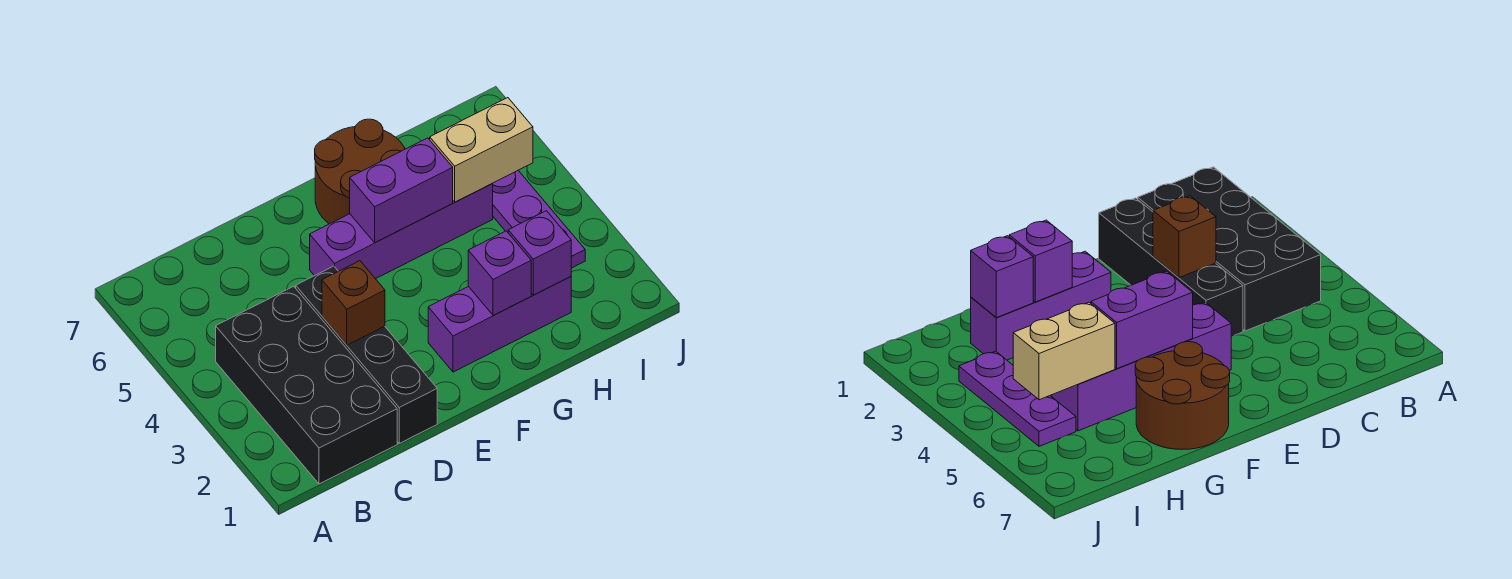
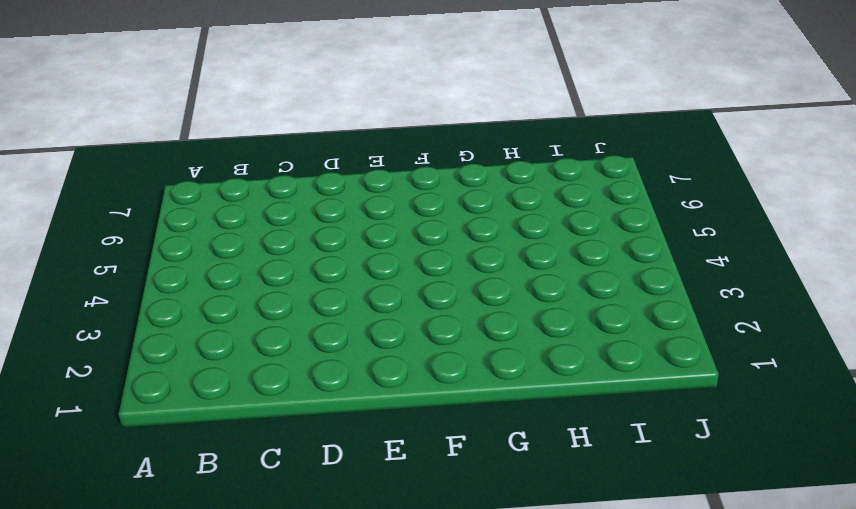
none -> black 2x4 brick [216,286,397,484]
none -> black 1x4 brick [296,266,437,443]

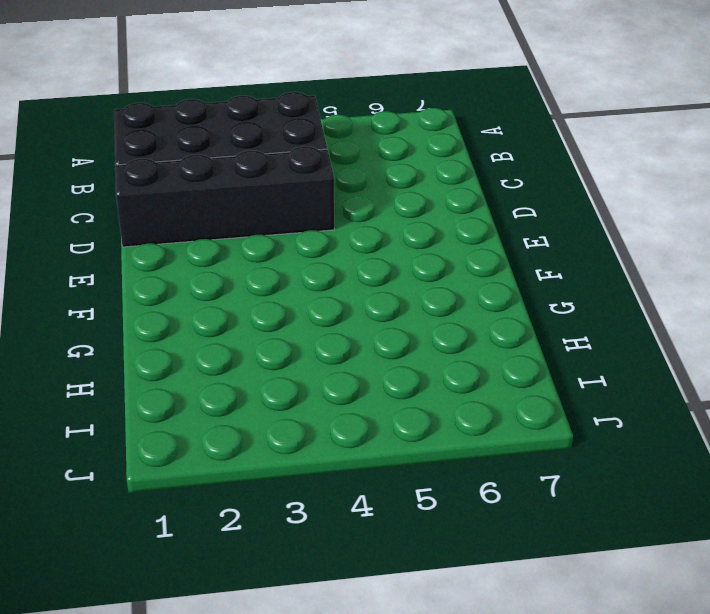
none -> purple 1x4 brick [310,184,493,279]
none -> purple 1x3 brick [428,276,571,372]

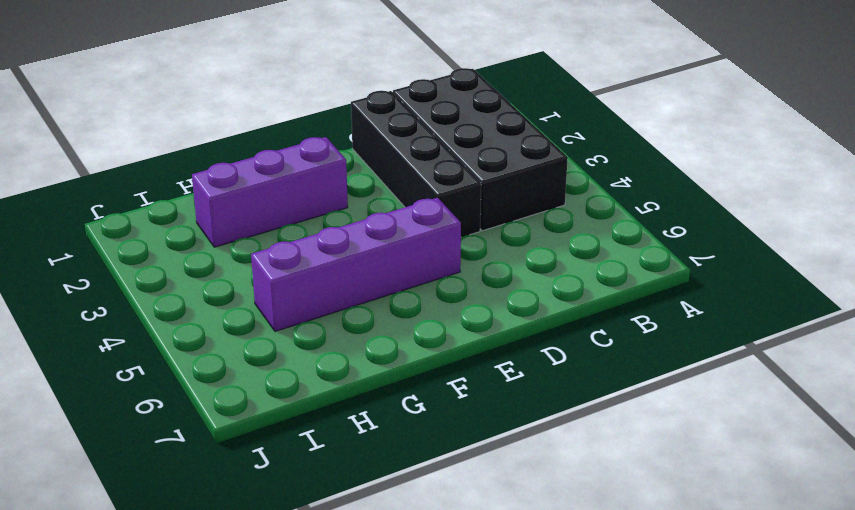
none -> brown 2x2 round brick [315,119,405,224]
none -> purple 1x3 plate [492,171,585,268]

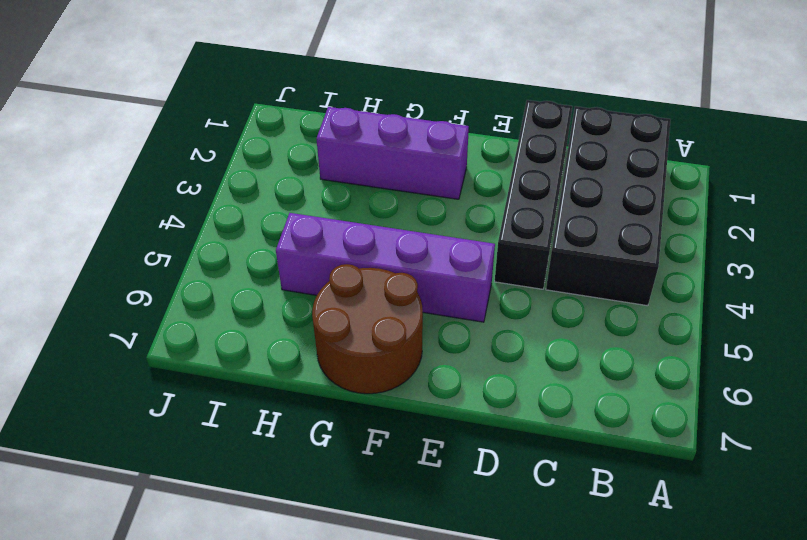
none -> purple 1x3 plate [492,171,585,268]
none -> brown 1x1 brick [322,261,385,345]

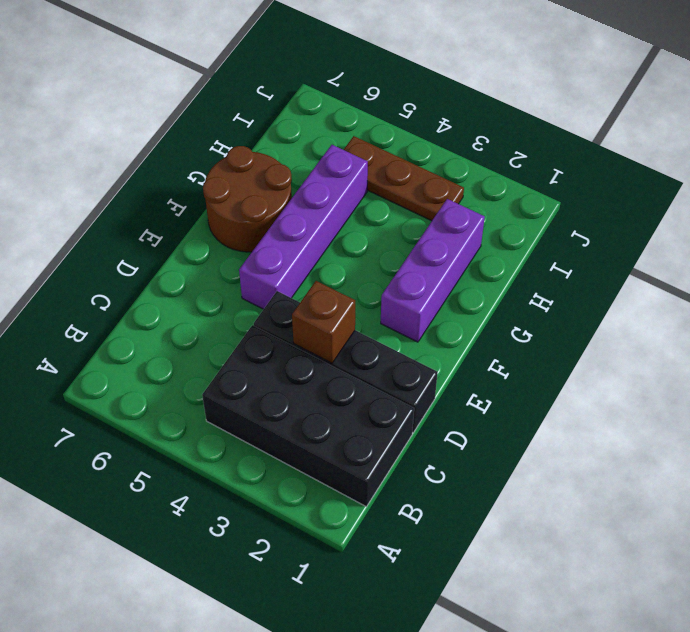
brown 1x3 plate [344,136,464,221] -> purple 1x3 plate [492,171,585,268]
none -> purple 1x2 brick [350,138,453,243]
none -> purple 1x1 brick [468,231,531,316]

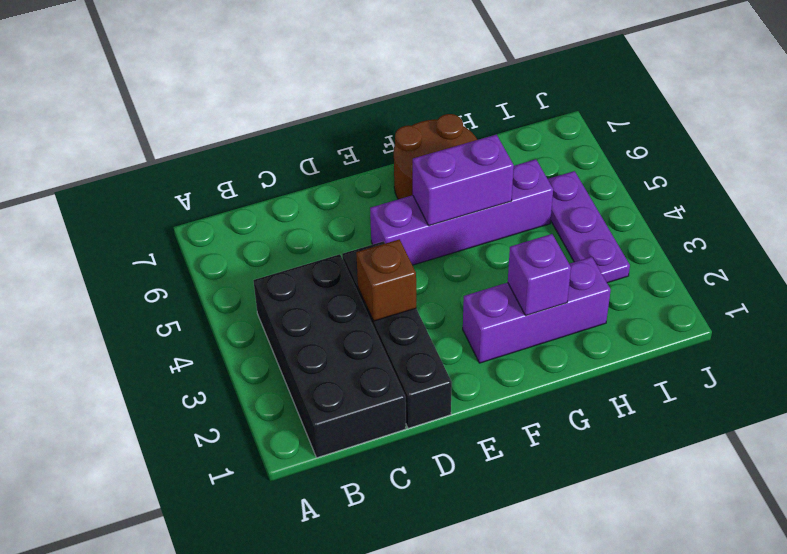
none -> purple 1x1 brick [508,211,571,295]
none -> tan 1x2 brick [430,98,533,202]

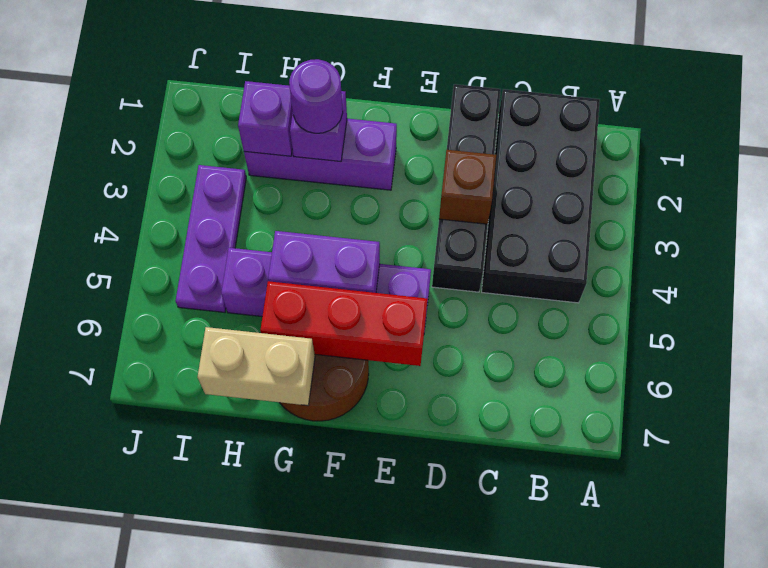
red 1x3 brick [261,281,427,366] -> none
purple 1x1 round brick [289,59,343,133] -> none
tan 1x2 brick [198,327,315,405] -> tan 1x2 brick moved to [430,98,533,202]

